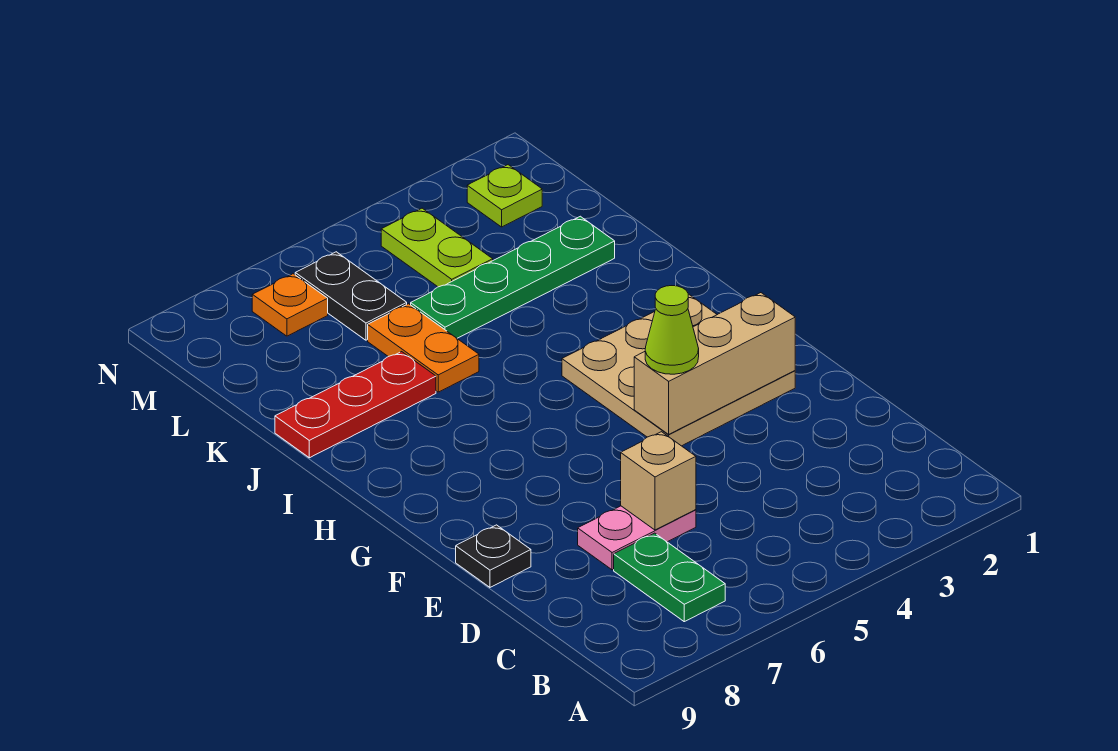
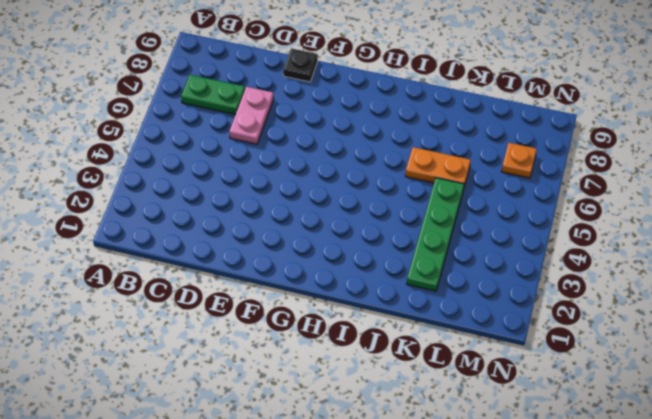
none -> tan 3x3 plate [562,294,795,446]
none -> red 1x3 plate [275,352,436,458]
none -> lime 1x2 plate [381,208,493,287]

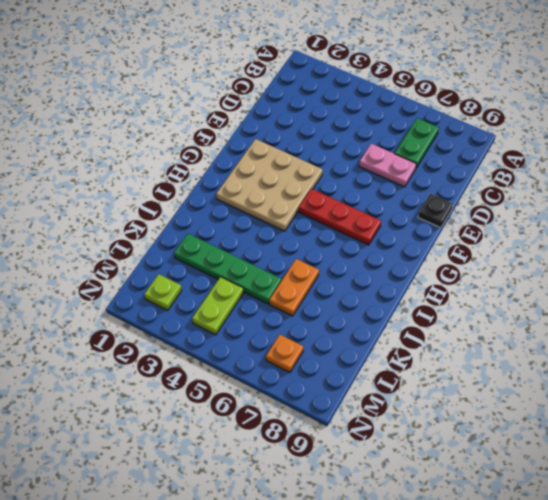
red 1x3 plate [299,189,381,245] -> red 1x3 plate moved to [275,352,436,458]
none -> black 1x2 plate [295,252,407,340]
none -> tan 1x1 brick [621,432,696,530]
none -> tan 1x3 brick [634,293,795,434]

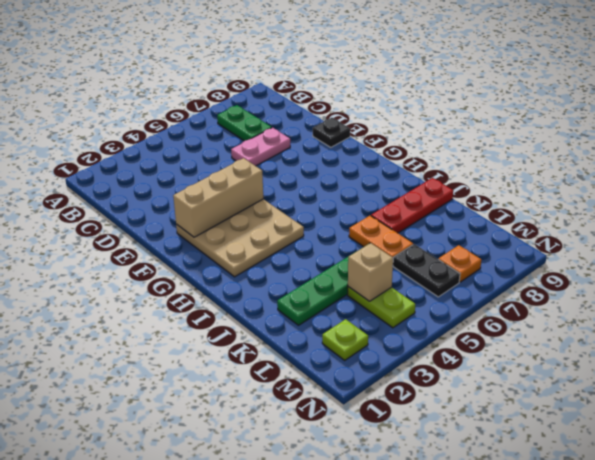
tan 1x1 brick [348,243,393,301] -> tan 1x1 brick moved to [621,432,696,530]
none -> lime 1x1 cone [645,286,699,374]

